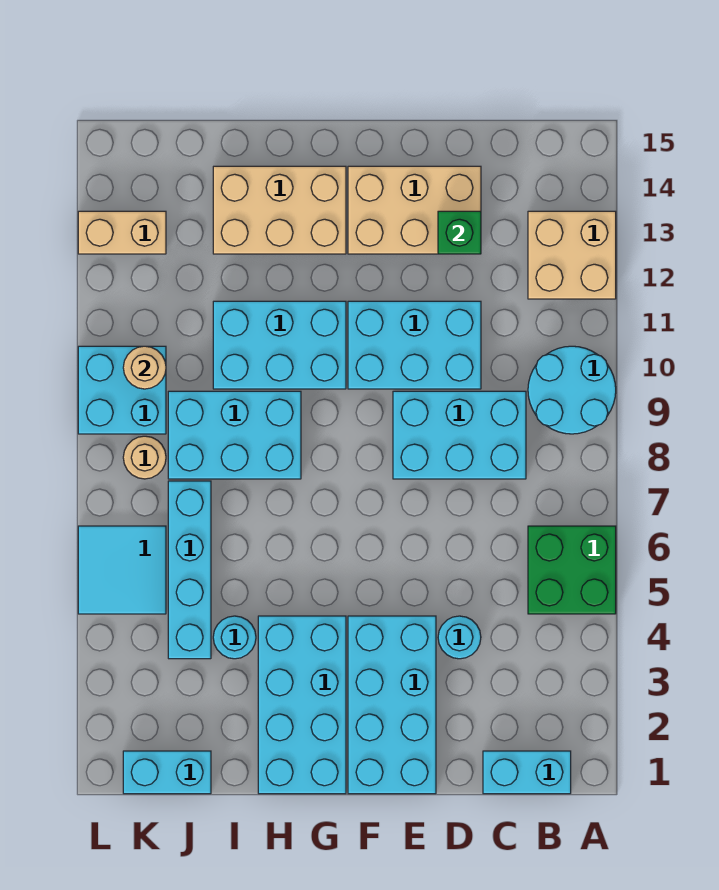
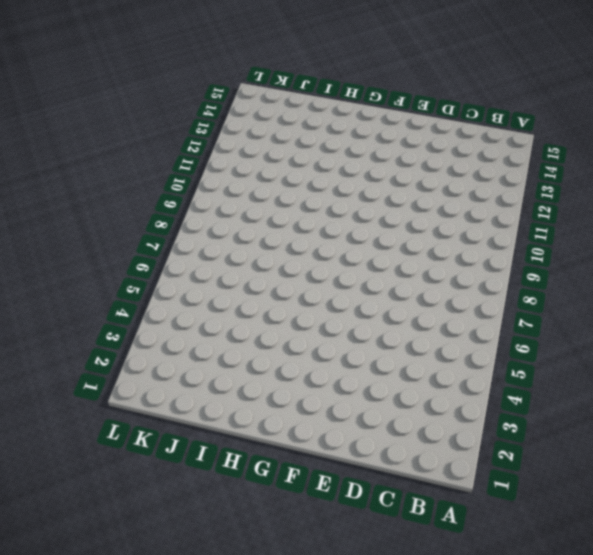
none -> green 2x2 brick [528,526,616,614]
none -> cyan 2x2 round brick [528,346,616,434]
none -> tan 2x2 brick [528,211,616,299]

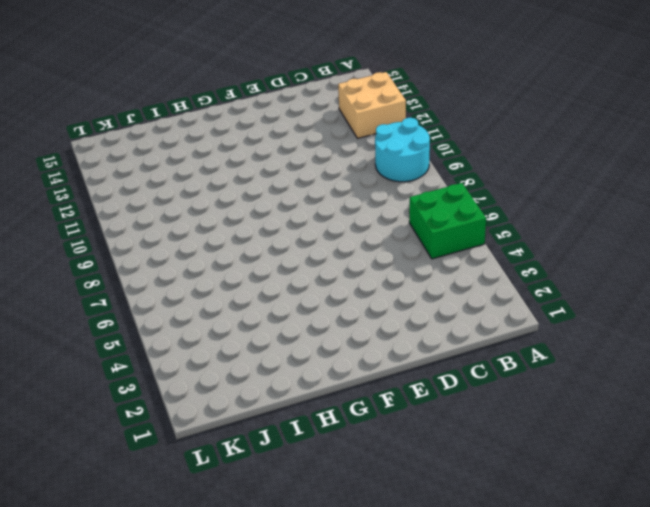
none -> cyan 1x2 brick [483,751,571,794]
none -> cyan 2x3 brick [393,391,526,479]
none -> cyan 1x1 round brick [438,616,481,659]

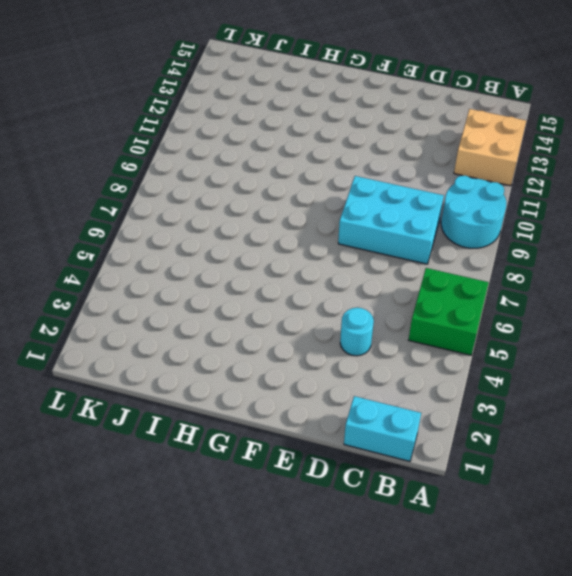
none -> cyan 2x3 brick [348,301,481,389]
none -> tan 2x3 brick [348,166,481,254]
none -> cyan 2x4 brick [348,616,436,794]

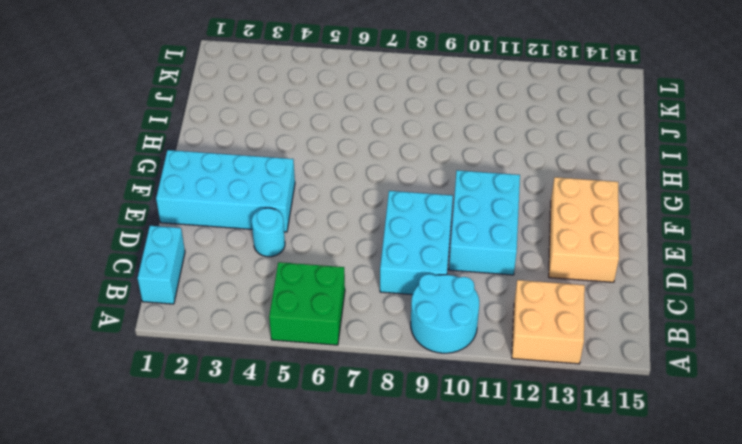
none -> cyan 2x4 brick [258,616,346,794]
none -> cyan 2x3 brick [213,301,346,389]
none -> tan 2x3 brick [213,166,346,254]

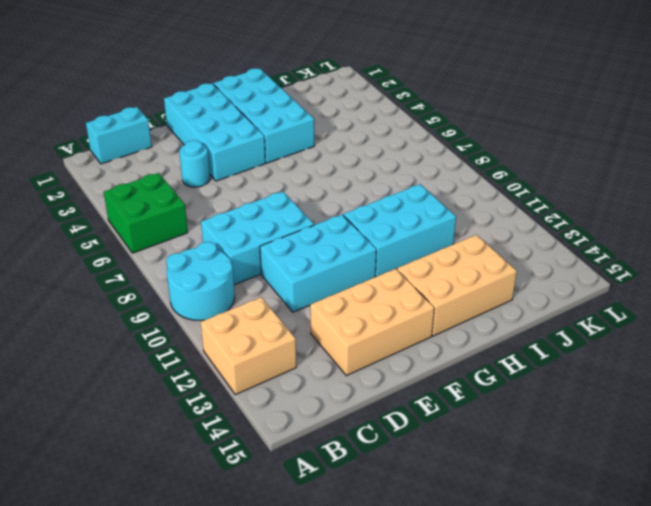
none -> cyan 2x3 brick [168,391,301,479]
none -> cyan 1x1 round brick [213,616,256,659]
none -> cyan 1x2 brick [123,751,211,794]

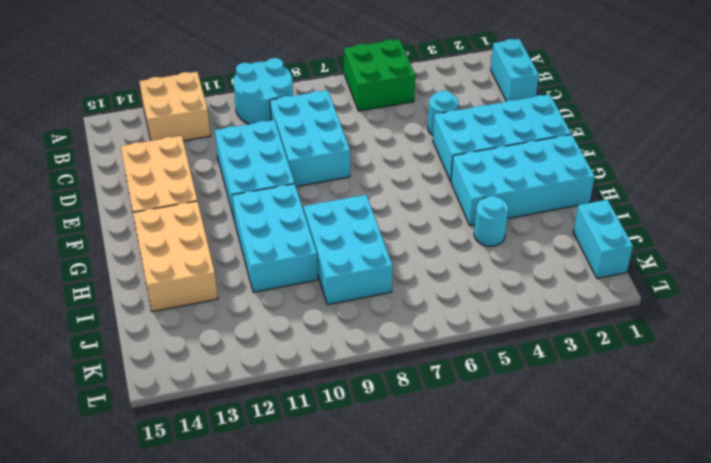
none -> cyan 1x4 brick [168,481,211,659]
none -> cyan 2x2 tile [78,526,166,614]
none -> tan 1x1 round brick [123,436,166,479]

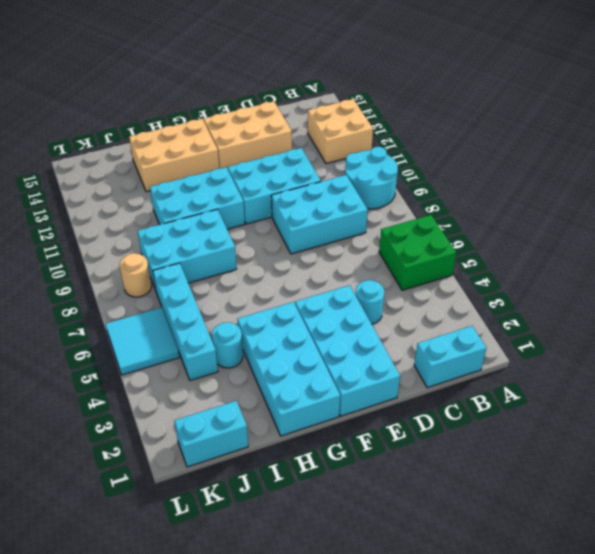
none -> cyan 2x2 brick [78,346,166,434]
none -> tan 1x2 brick [78,211,166,254]
none -> green 1x1 brick [438,211,481,254]

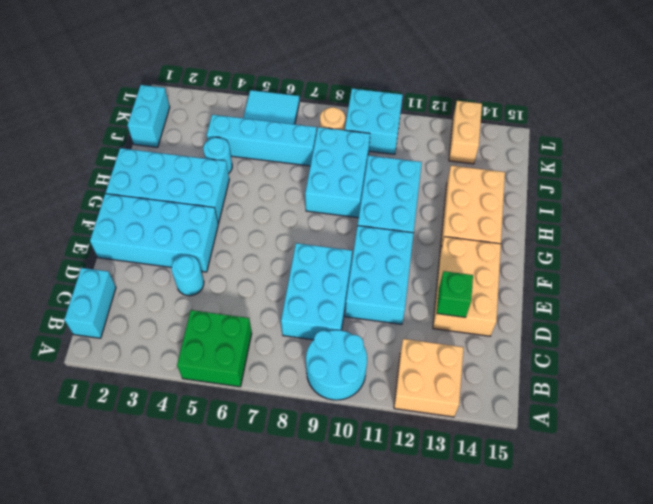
none -> tan 1x1 round brick [123,346,166,389]

